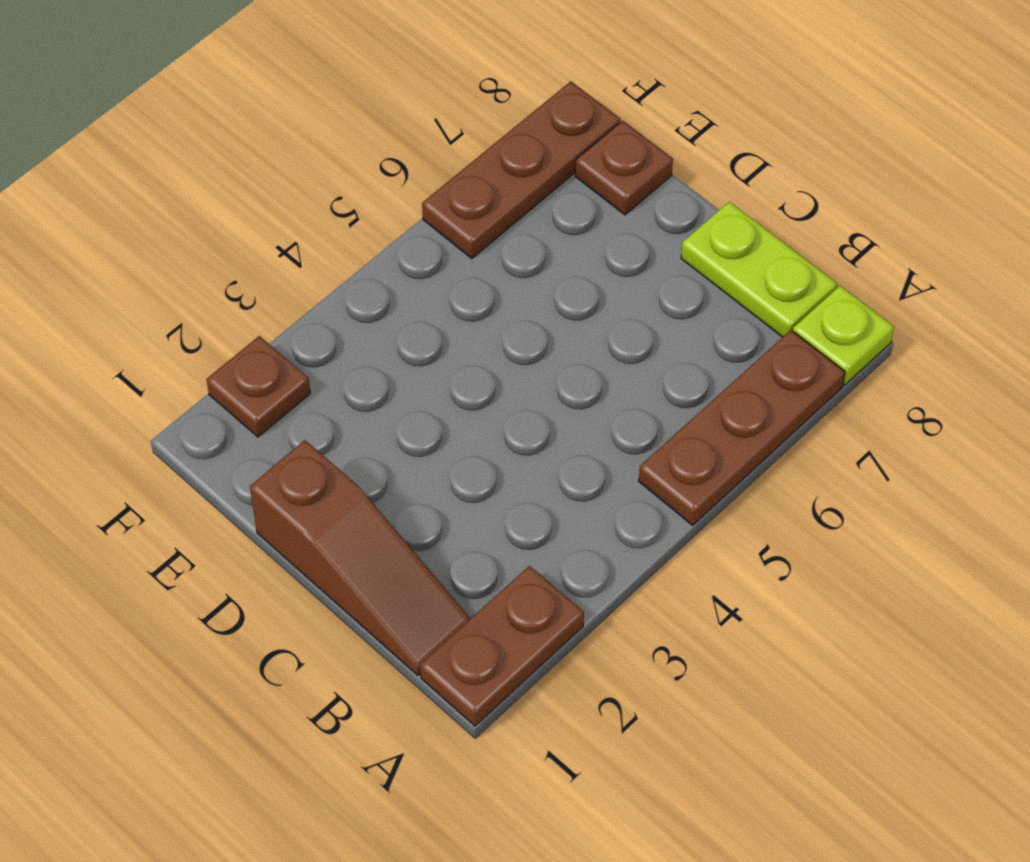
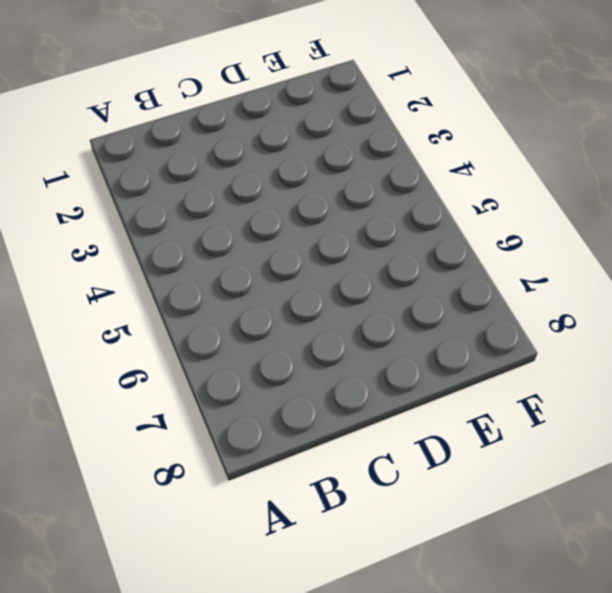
none -> brown 1x2 plate [420,566,584,726]
none -> brown 1x3 plate [639,330,845,525]

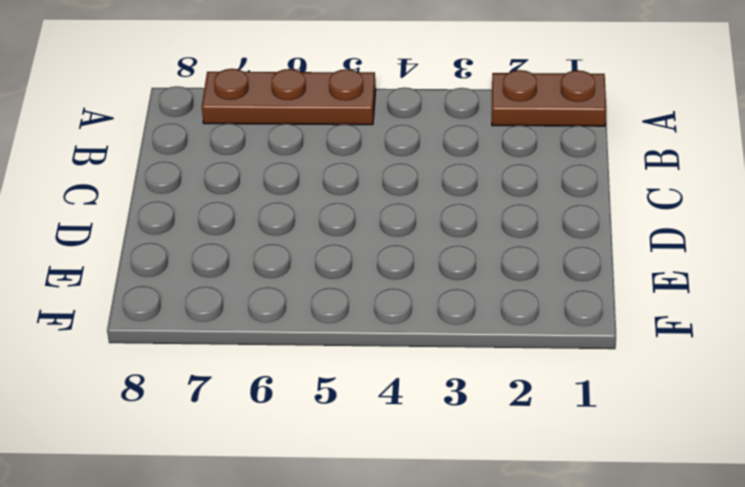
none -> lime 1x1 plate [793,286,894,385]
none -> brown 1x3 slope [250,440,470,676]

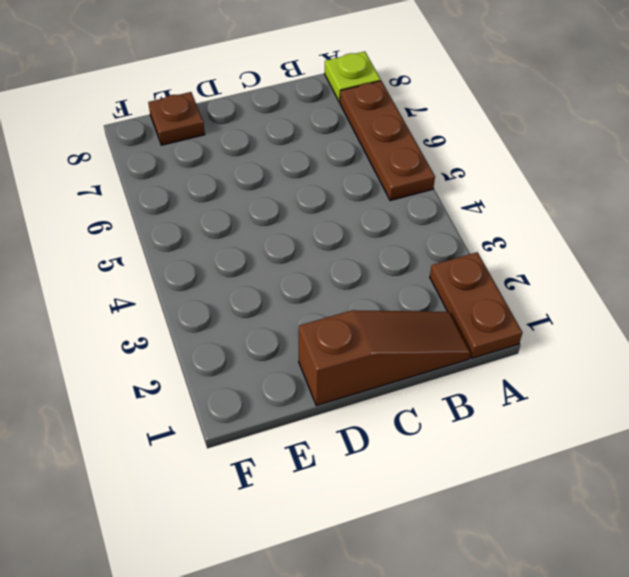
none -> lime 1x2 plate [681,202,837,337]
none -> brown 1x1 plate [206,336,310,437]

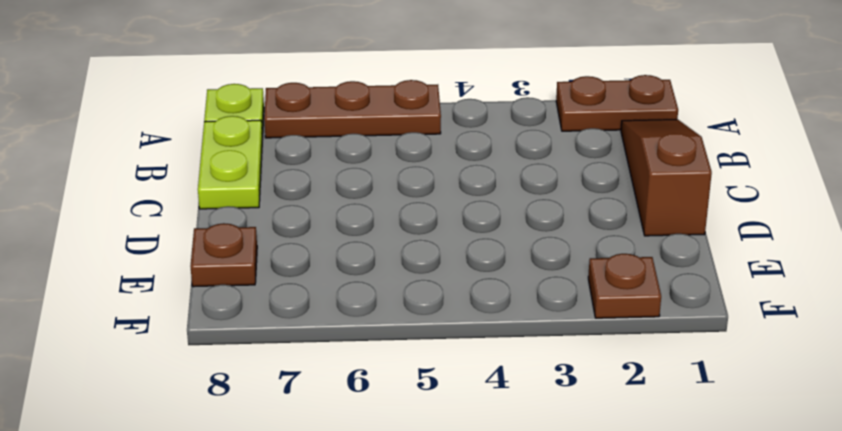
none -> brown 1x3 plate [422,81,620,259]

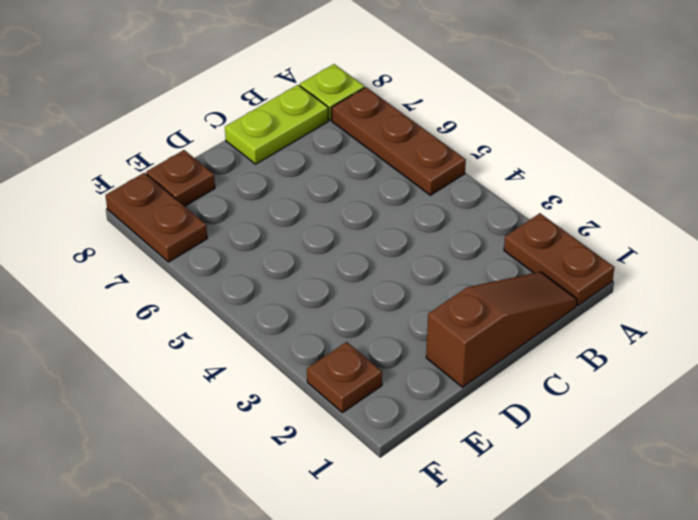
brown 1x2 plate [105,173,207,262] -> brown 1x3 plate [422,81,620,259]

